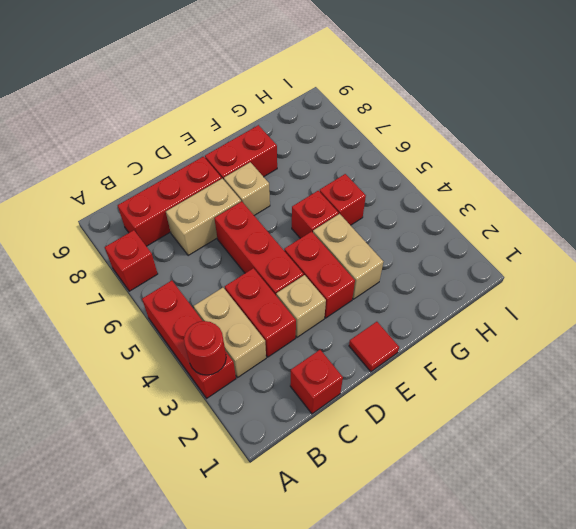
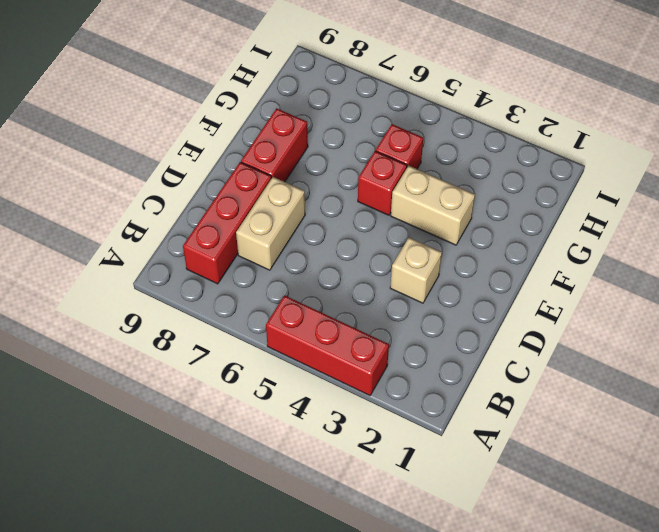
none -> red 1x1 brick [105,230,158,291]
none -> tan 1x2 brick [194,288,266,377]
none -> red 1x1 brick [290,350,343,414]

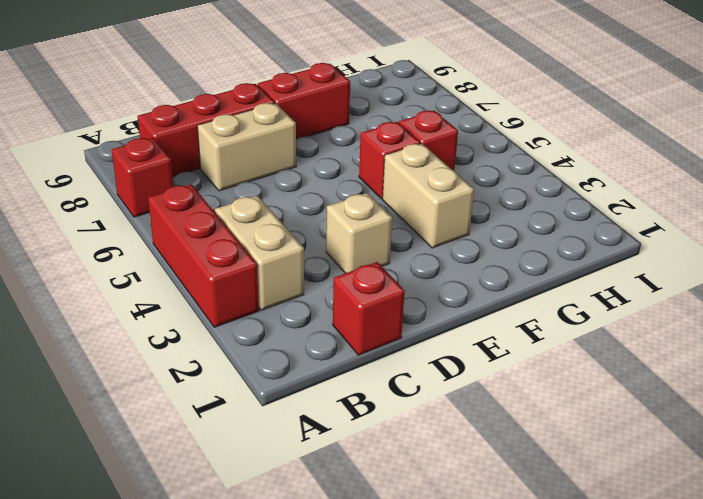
none -> red 1x2 brick [225,268,296,357]
none -> red 1x3 brick [214,201,304,295]
none -> red 1x1 tile [349,322,399,372]

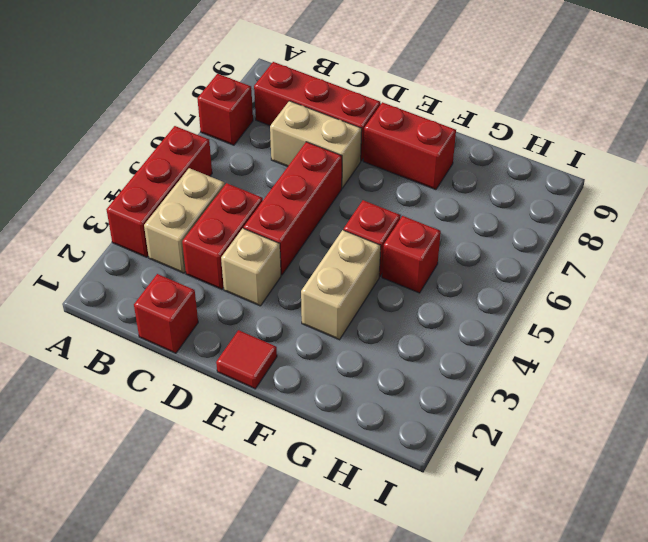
none -> red 1x2 brick [284,231,355,318]
none -> tan 1x1 brick [224,162,270,215]
none -> red 1x1 round brick [184,321,226,375]

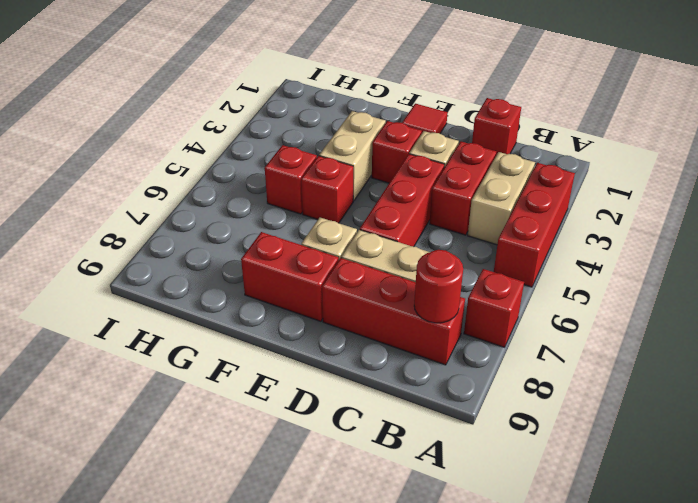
red 1x1 round brick [414,250,463,323] -> red 1x1 round brick moved to [184,321,226,375]
red 1x1 brick [372,121,422,183] -> red 1x2 brick [284,231,355,318]

